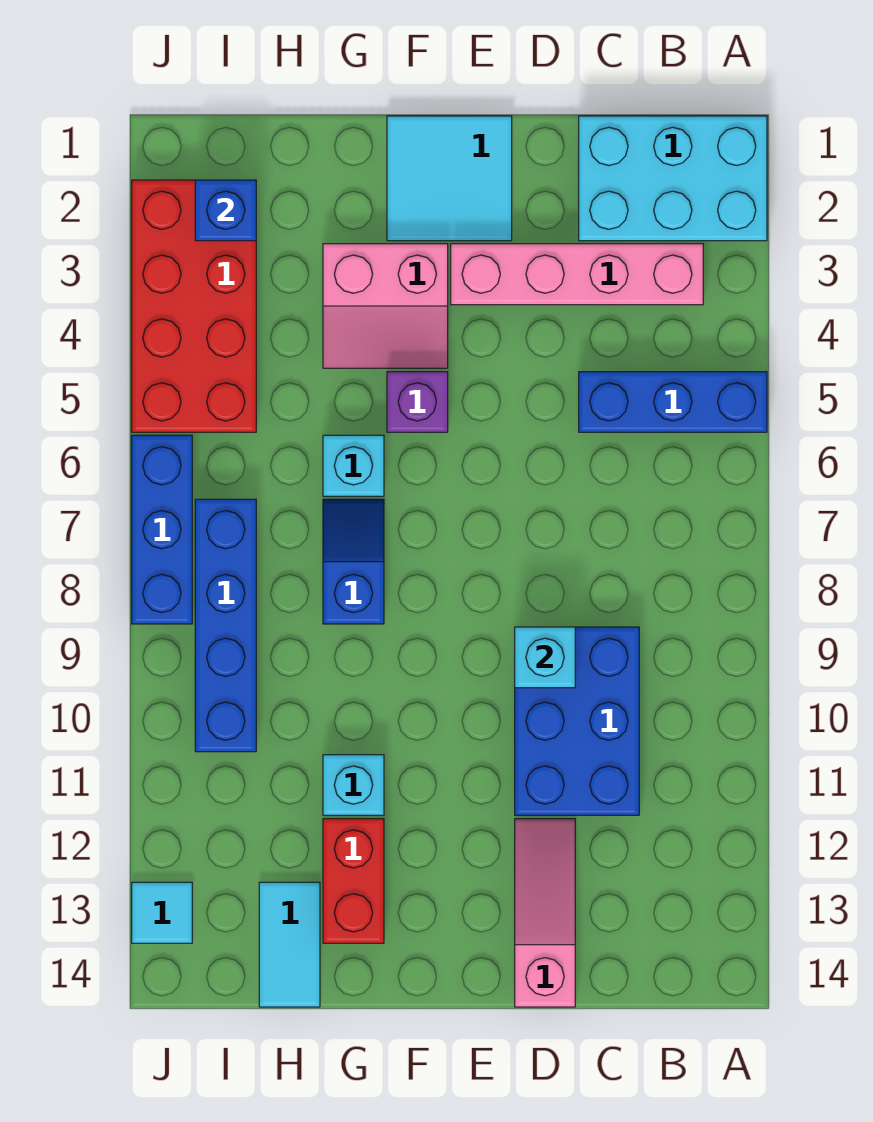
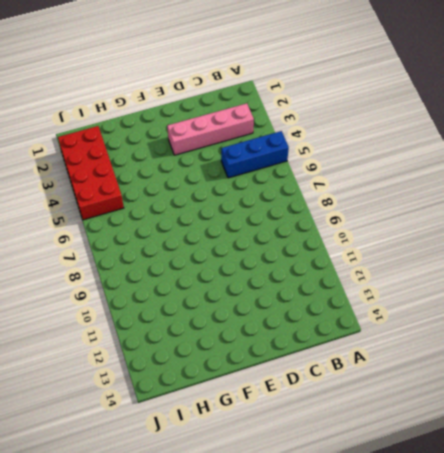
none -> cyan 2x3 brick [579,116,767,241]
none -> blue 2x3 brick [515,627,639,815]
none -> pink 1x3 slope [515,819,575,1007]

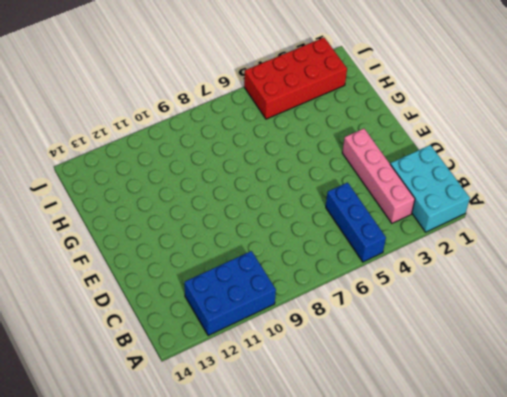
blue 2x3 brick [185,251,276,336] -> blue 2x3 brick moved to [515,627,639,815]
none -> pink 1x3 slope [515,819,575,1007]
none -> cyan 2x2 tile [387,116,512,241]
none -> pink 2x2 slope [323,244,448,368]

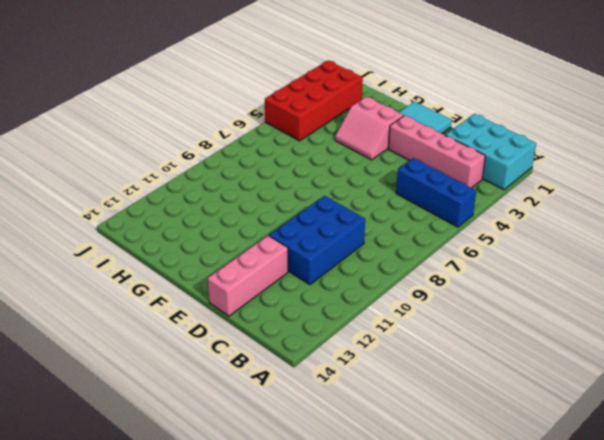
pink 1x3 brick [208,236,288,316] -> pink 1x3 slope [515,819,575,1007]
none -> purple 1x1 brick [387,372,448,432]
none -> cyan 1x1 brick [323,435,384,496]
none -> blue 1x2 slope [323,499,384,624]

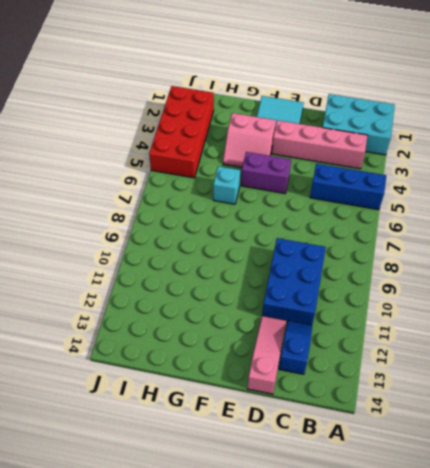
blue 1x2 slope [279,321,312,374] -> blue 1x2 slope moved to [323,499,384,624]
purple 1x2 brick [241,152,291,193] -> purple 1x1 brick [387,372,448,432]
none -> cyan 1x1 brick [323,755,384,815]
none -> red 1x2 brick [323,819,384,943]
none -> cyan 1x2 tile [259,882,320,1007]

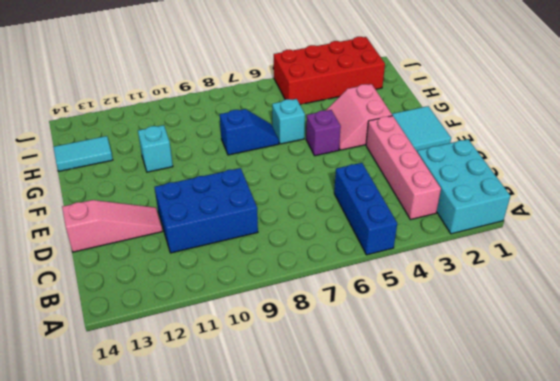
none -> red 1x2 brick [323,819,384,943]
none -> blue 1x4 brick [195,499,256,752]
none -> blue 1x3 brick [132,435,192,624]

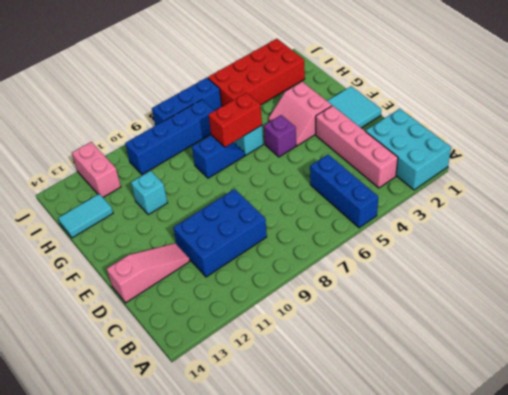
red 1x2 brick [209,93,262,147] -> red 1x2 brick moved to [323,819,384,943]
pink 1x2 brick [72,142,121,197] -> none
none -> cyan 1x1 tile [132,882,192,943]
none -> cyan 1x1 brick [515,627,575,688]
none -> blue 1x1 brick [195,180,256,241]

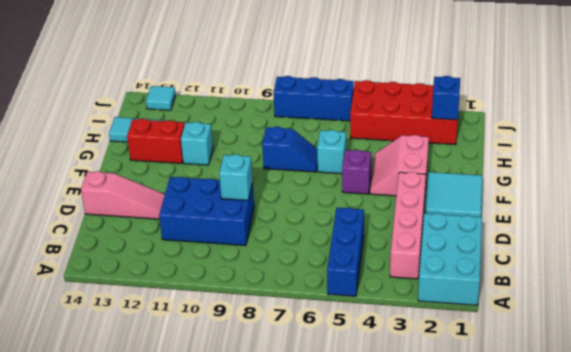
none -> blue 1x4 brick [195,499,256,752]

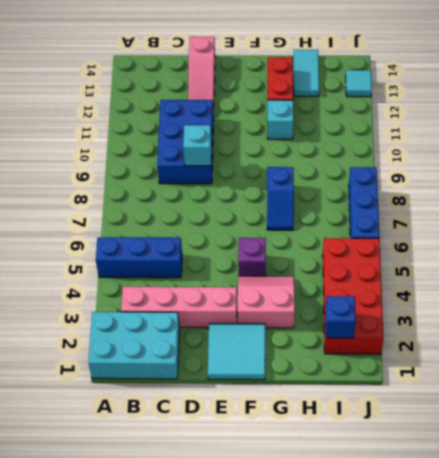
none -> cyan 1x1 brick [323,435,384,496]
none -> blue 1x4 brick [195,499,256,752]

